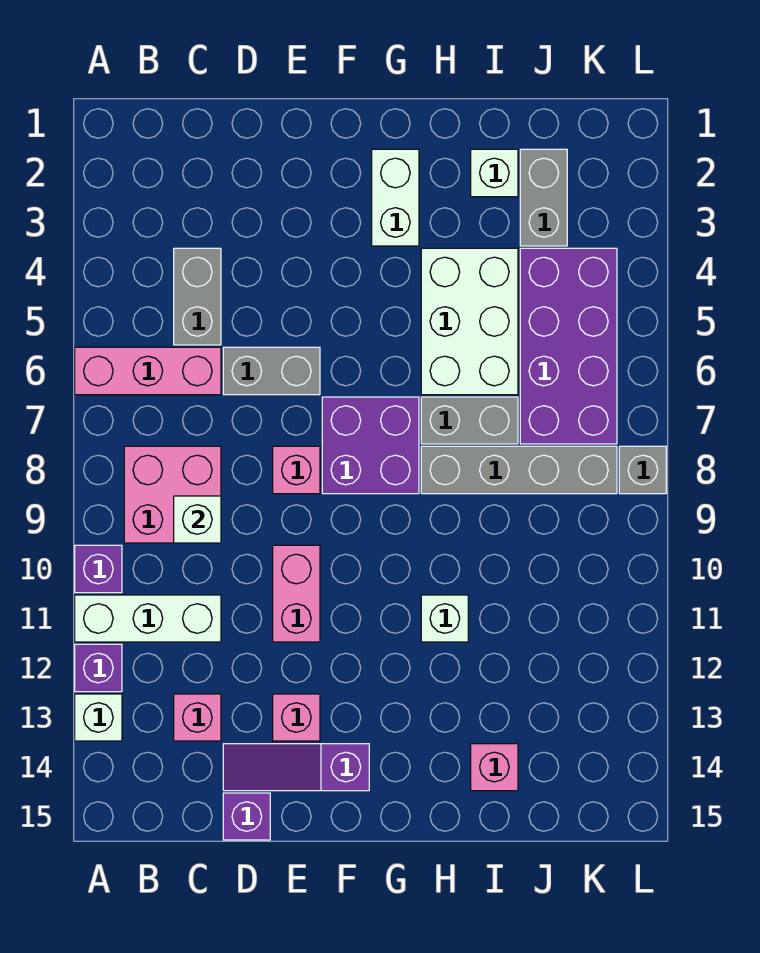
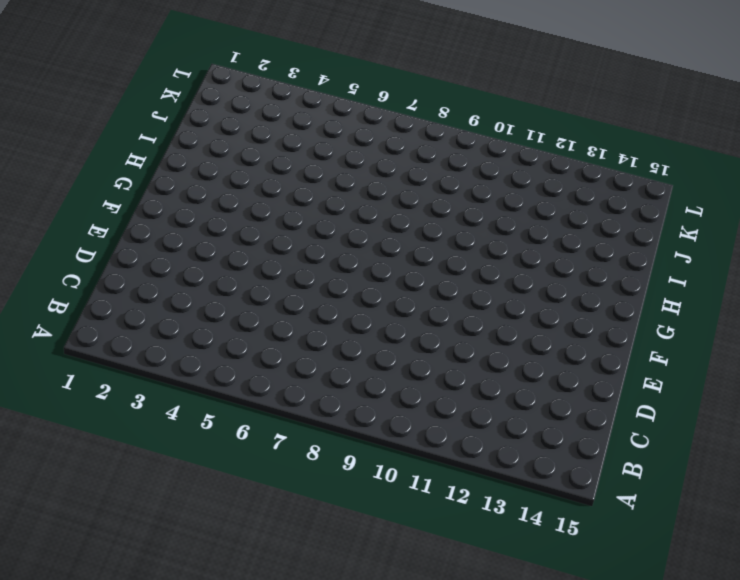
none -> pink 1x3 brick [75,347,221,395]
none -> purple 1x1 brick [75,545,122,593]
none -> white 1x3 brick [75,595,221,642]

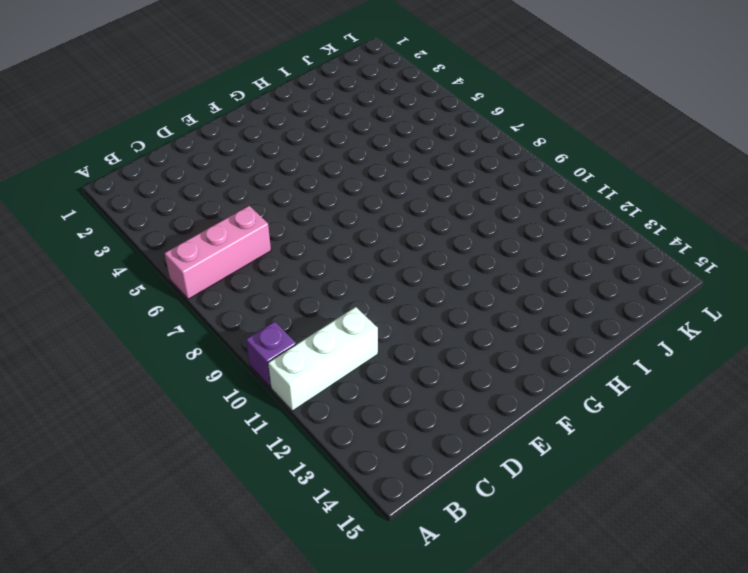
none -> purple 1x1 brick [75,644,122,692]
none -> white 1x1 brick [75,694,122,741]
none -> pink 2x2 brick [124,446,221,543]

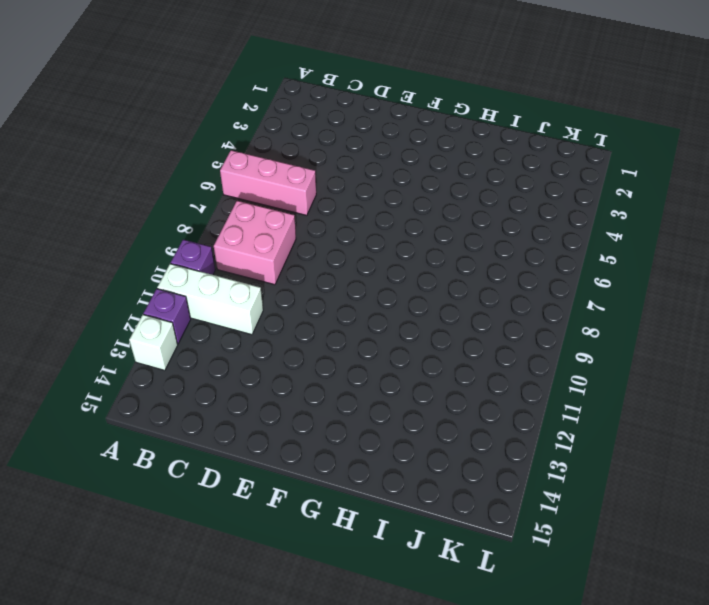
none -> grey 1x2 brick [174,248,221,345]
none -> pink 1x1 brick [174,694,221,741]
none -> grey 1x2 brick [223,347,320,395]

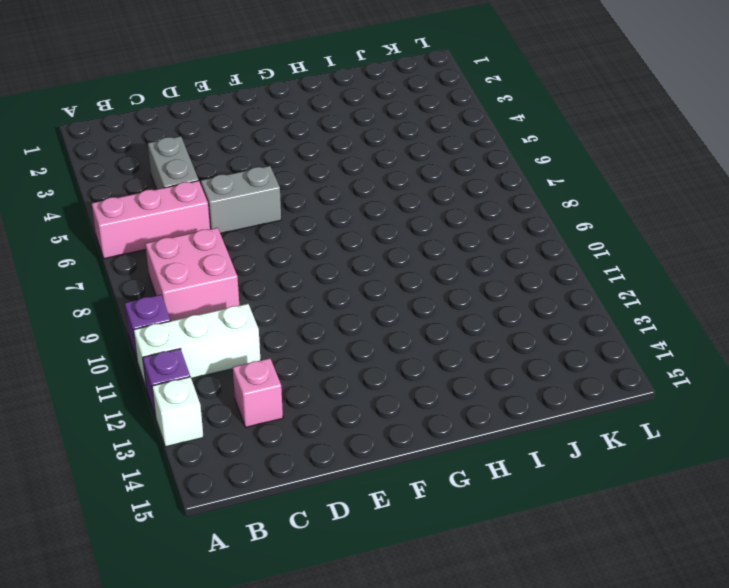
none -> purple 1x3 slope [223,744,369,791]
none -> purple 1x1 brick [223,793,270,840]
none -> pink 1x1 brick [273,446,320,494]

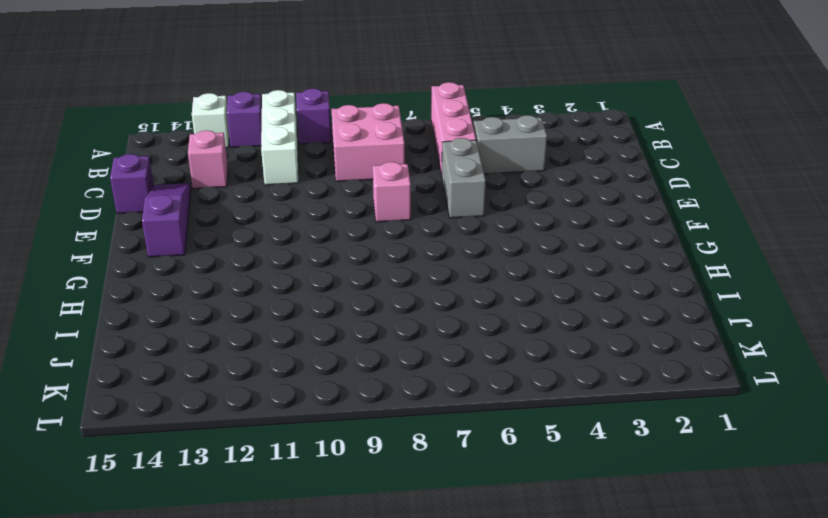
none -> pink 1x2 brick [273,545,320,642]
none -> pink 1x1 brick [273,694,320,741]
none -> purple 2x2 brick [322,397,419,494]

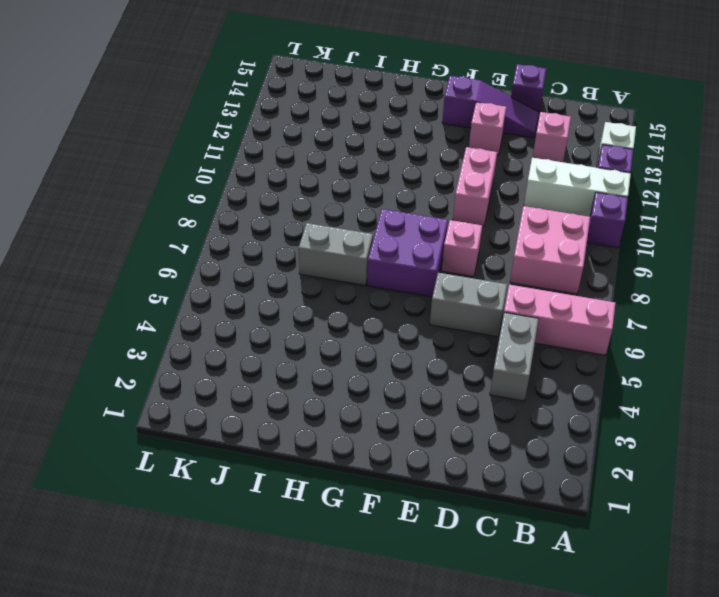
none -> white 1x2 brick [372,149,419,246]
none -> white 2x3 brick [421,248,518,395]
none -> grey 1x4 brick [421,446,617,494]

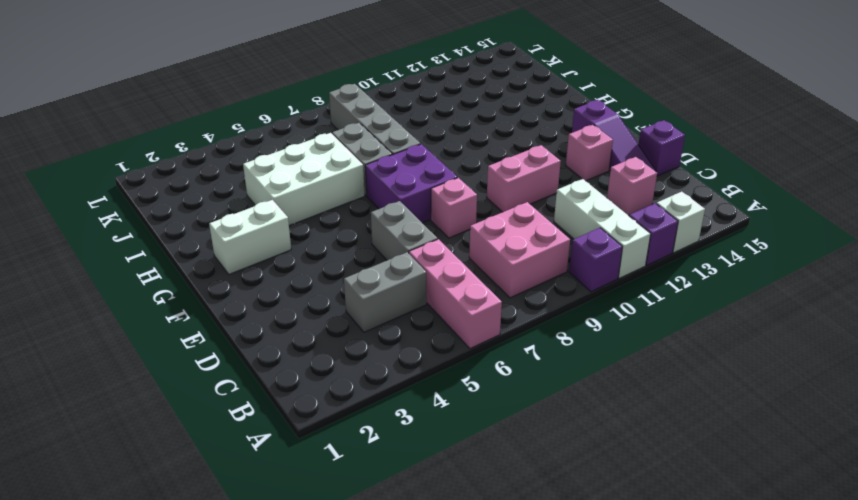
none -> white 1x1 brick [421,595,468,642]
none -> white 1x1 brick [471,149,518,197]
none -> pink 1x1 brick [471,744,518,791]

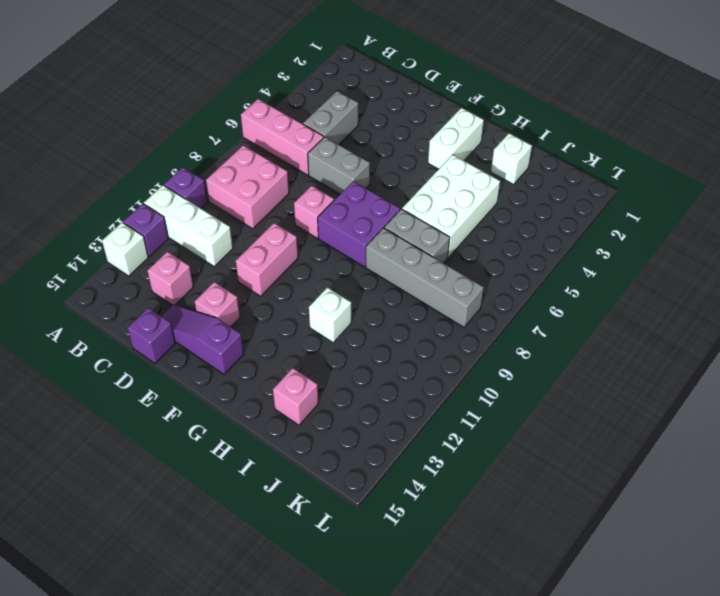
none -> grey 1x2 brick [520,149,567,246]
none -> purple 2x4 brick [520,248,617,444]
none -> grey 1x1 brick [619,446,666,494]

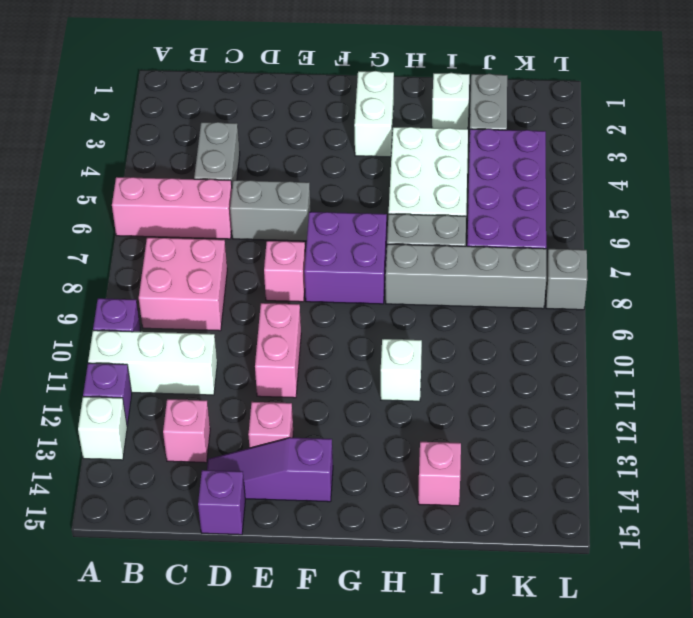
none -> white 1x1 brick [174,496,221,543]

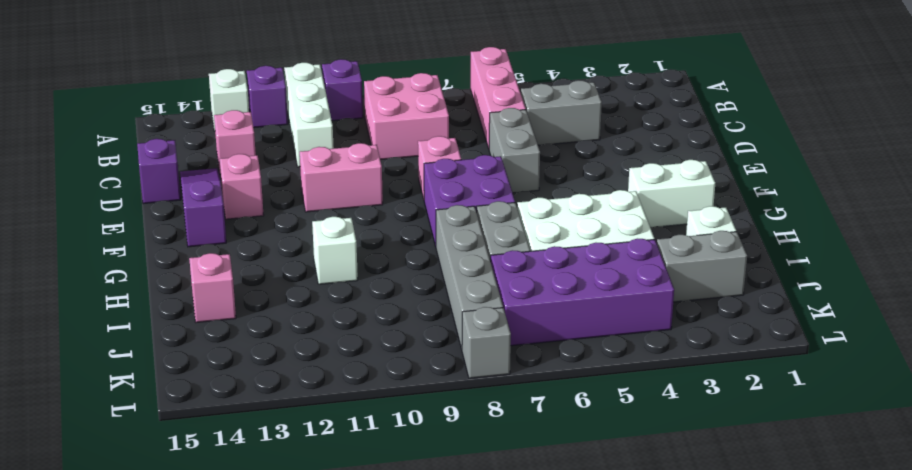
none -> white 1x1 brick [174,496,221,543]

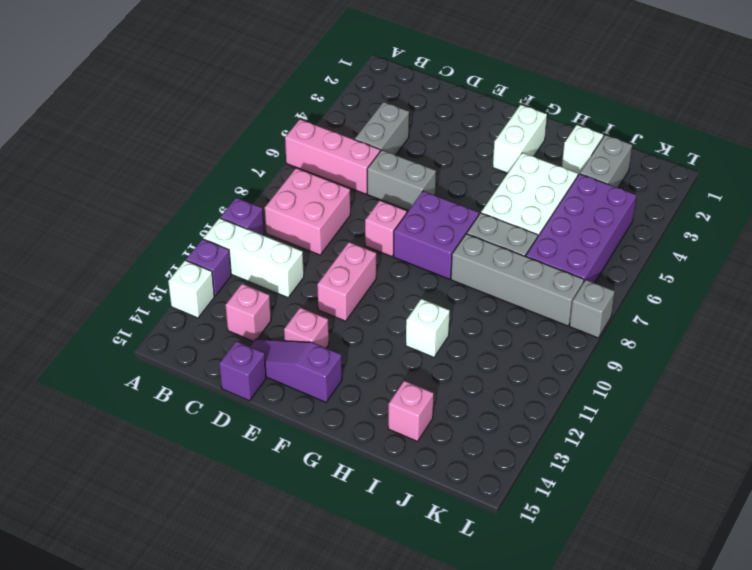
none -> white 1x1 brick [174,496,221,543]

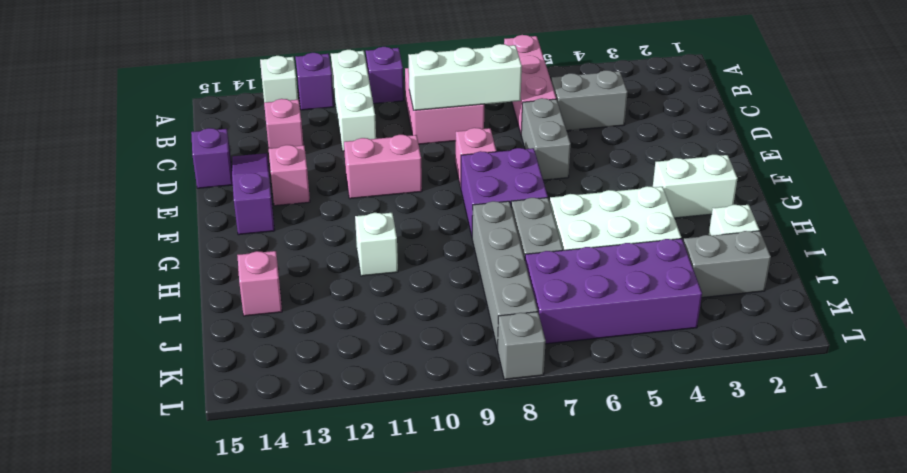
white 1x3 brick [408,44,522,110] -> white 1x1 brick [174,496,221,543]

